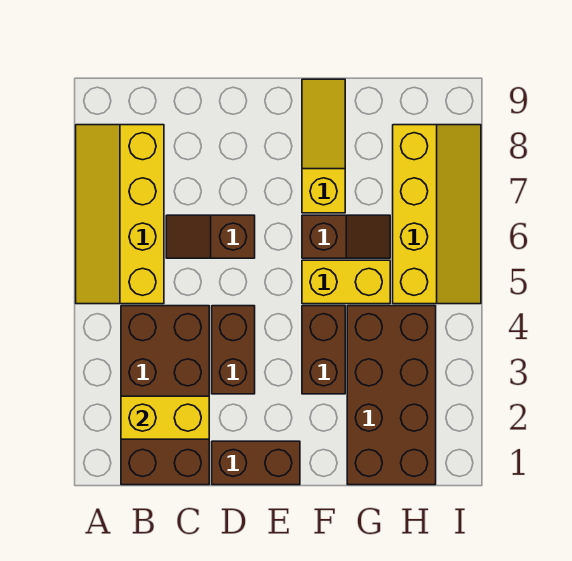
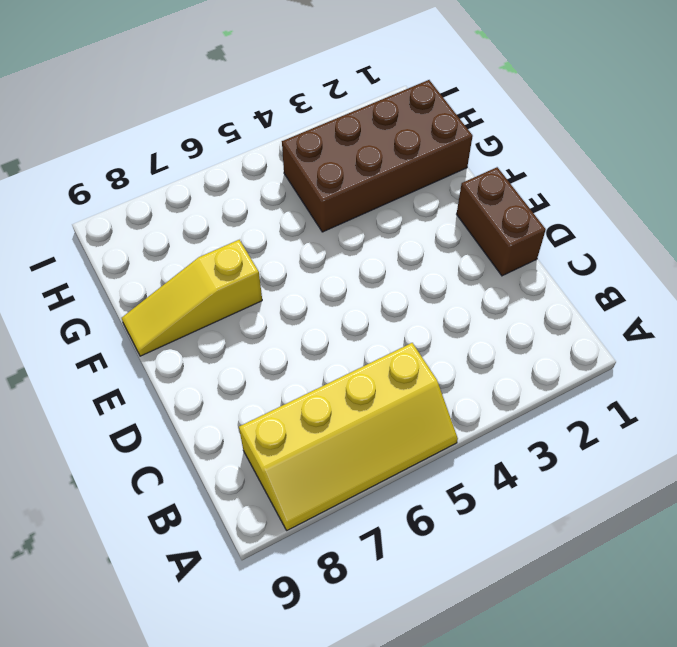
none -> brown 2x4 brick [121,306,209,485]
none -> brown 1x2 slope [166,215,255,258]
none -> brown 1x2 brick [212,306,255,394]

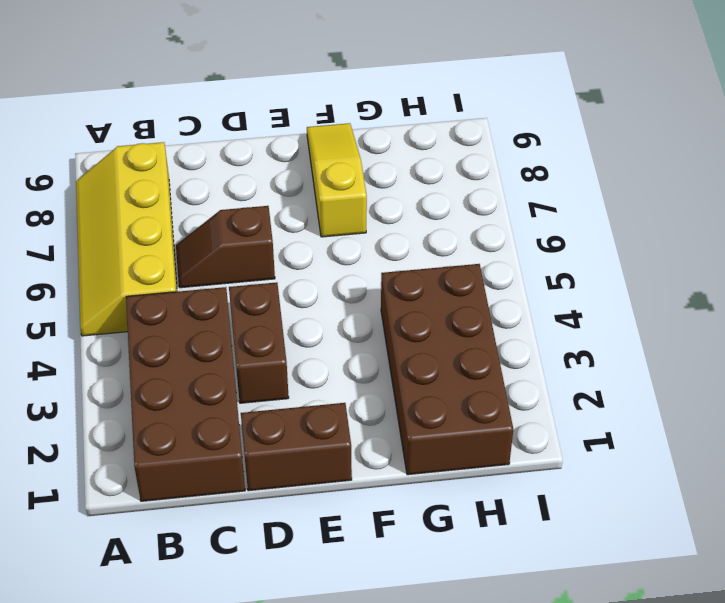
none -> brown 1x2 brick [302,306,345,394]
none -> yellow 1x2 brick [302,260,390,304]
none -> brown 1x2 slope [302,215,390,258]

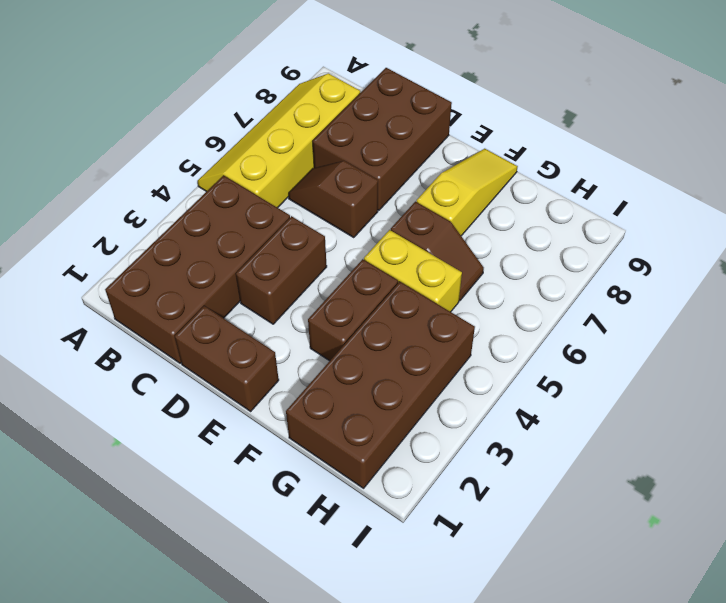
brown 2x3 brick [312,68,452,210] -> none
none -> yellow 2x4 slope [393,125,481,304]
none -> yellow 1x2 brick [121,396,209,439]

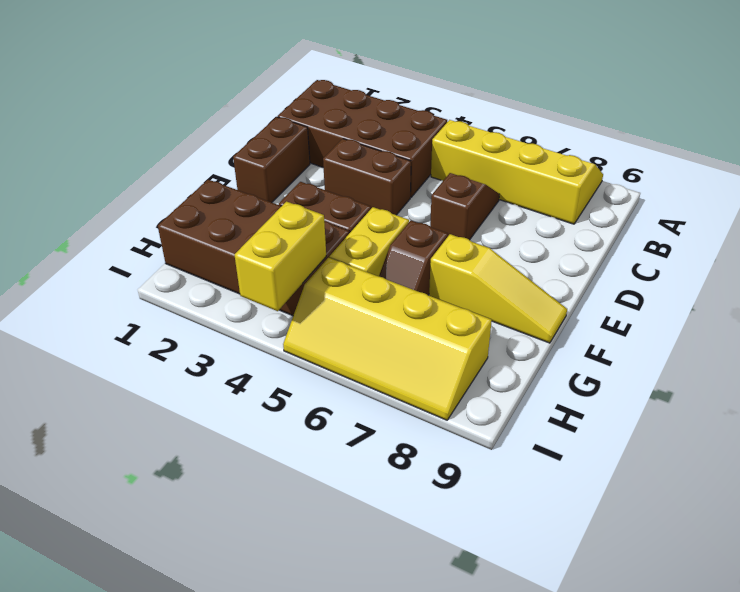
yellow 1x2 brick [234,201,326,311] -> yellow 1x2 brick moved to [121,396,209,439]

